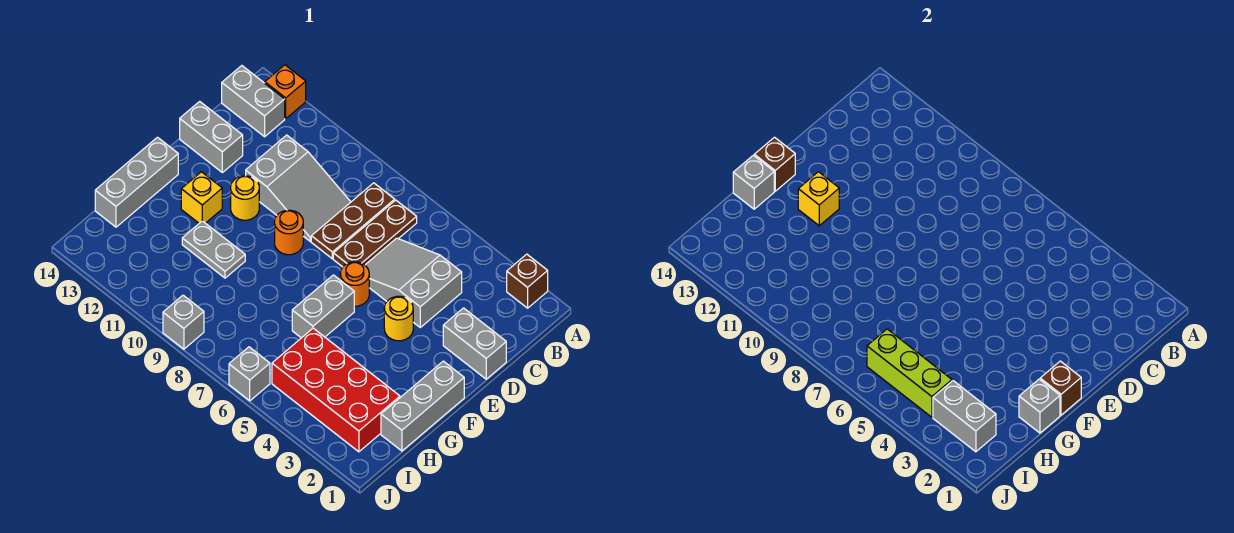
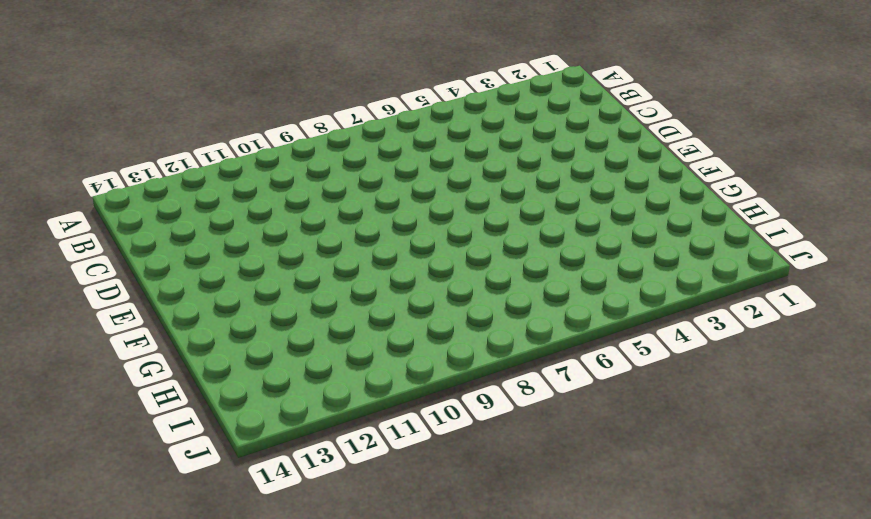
none -> brown 1x1 brick [507,254,548,308]
none -> orange 1x1 brick [265,65,306,119]
none -> brown 1x3 plate [333,200,417,267]

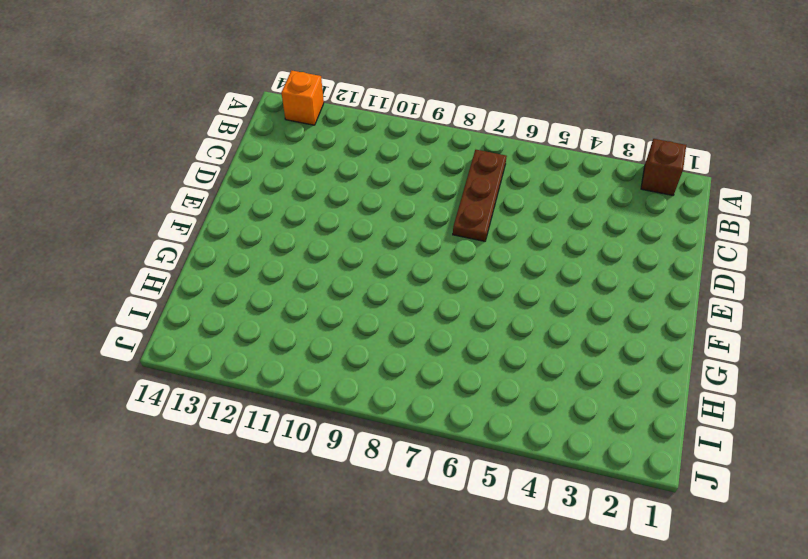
none -> brown 1x3 plate [311,183,395,259]
none -> grey 1x2 brick [222,66,285,137]
none -> grey 2x3 slope [365,238,462,327]

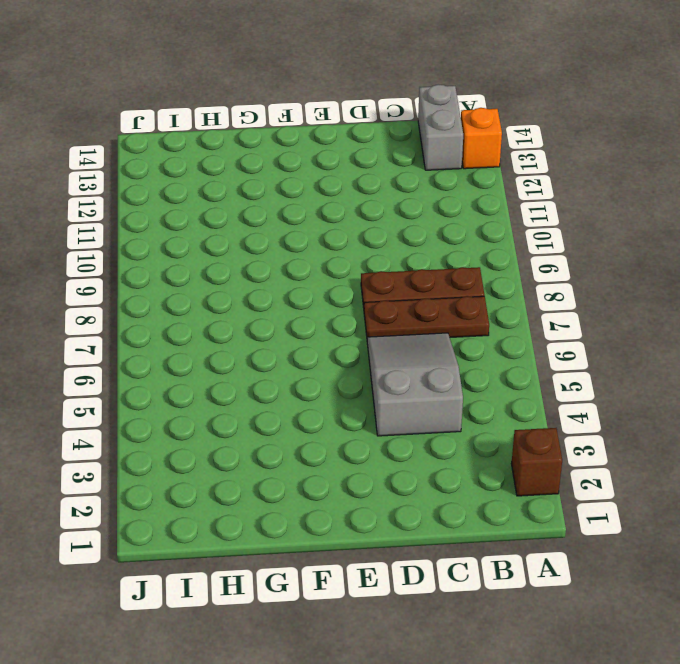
none -> grey 2x3 slope [246,135,351,241]
none -> grey 1x2 brick [443,308,506,379]
none -> grey 1x2 brick [180,101,243,173]

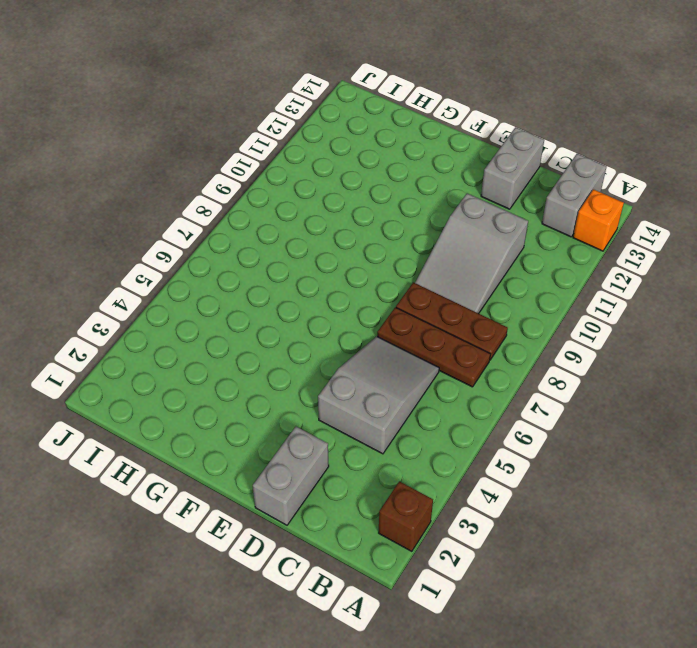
none -> yellow 1x1 round brick [384,296,413,341]
none -> orange 1x1 round brick [340,262,369,306]
none -> orange 1x1 round brick [275,210,303,255]

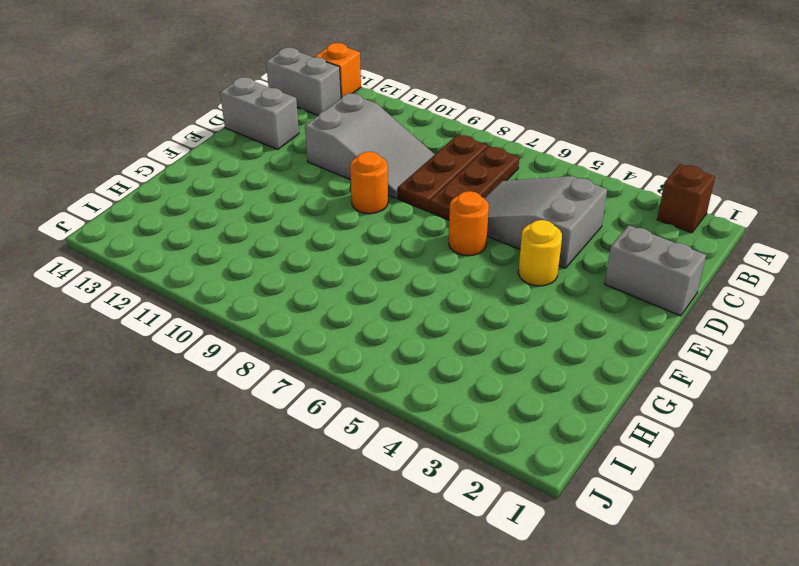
none -> yellow 1x1 round brick [231,176,259,220]
none -> grey 1x3 brick [381,361,464,451]
none -> grey 1x2 brick [292,275,354,338]

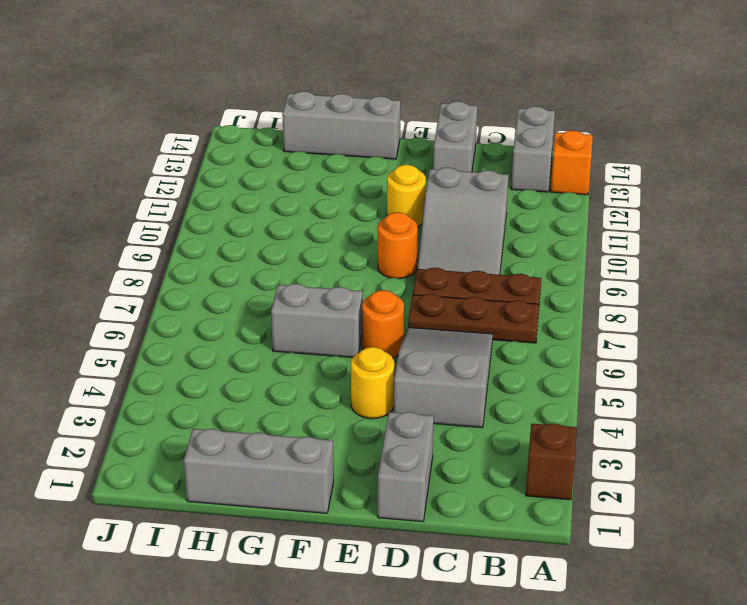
none -> yellow 1x1 brick [181,172,222,223]
none -> grey 1x2 plate [182,221,245,278]
none -> red 2x4 brick [272,328,400,452]

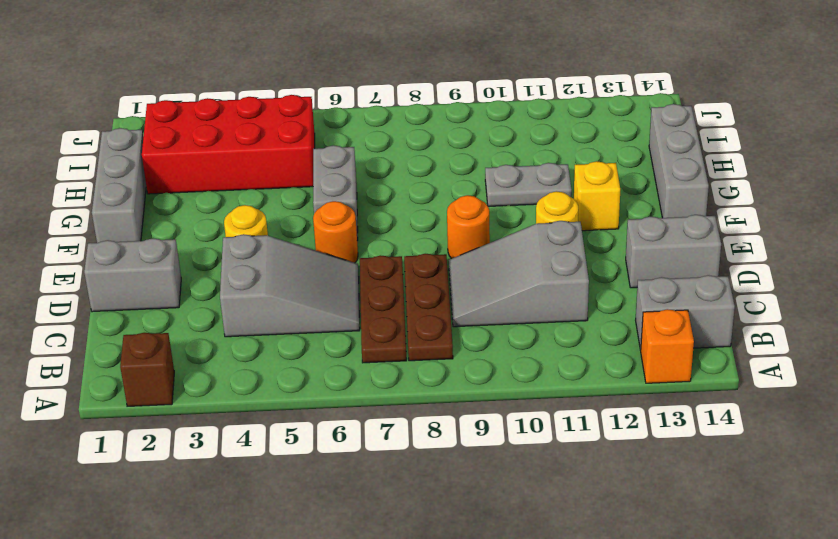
none -> grey 1x1 brick [229,347,270,401]
none -> grey 1x1 brick [163,295,204,349]
none -> brown 1x1 brick [1040,361,1081,415]

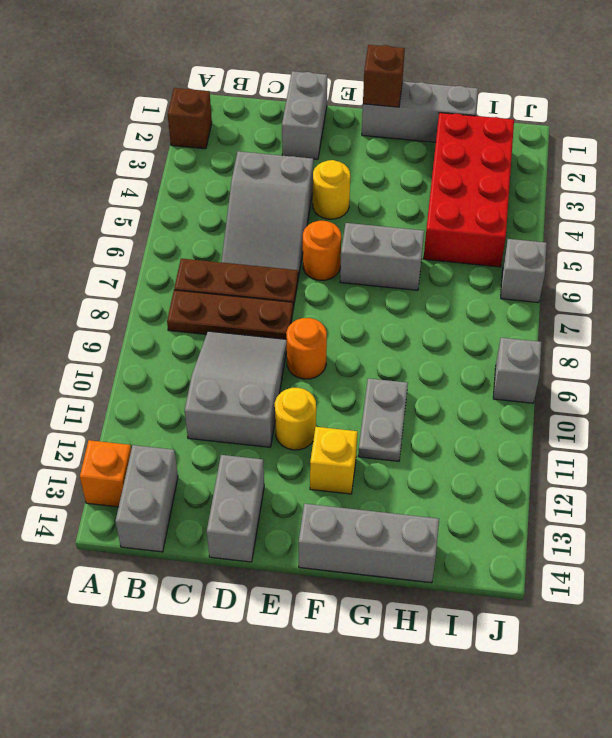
none -> yellow 1x1 brick [798,172,839,226]
none -> brown 1x1 brick [754,137,795,191]
none -> grey 1x1 brick [1019,379,1060,433]

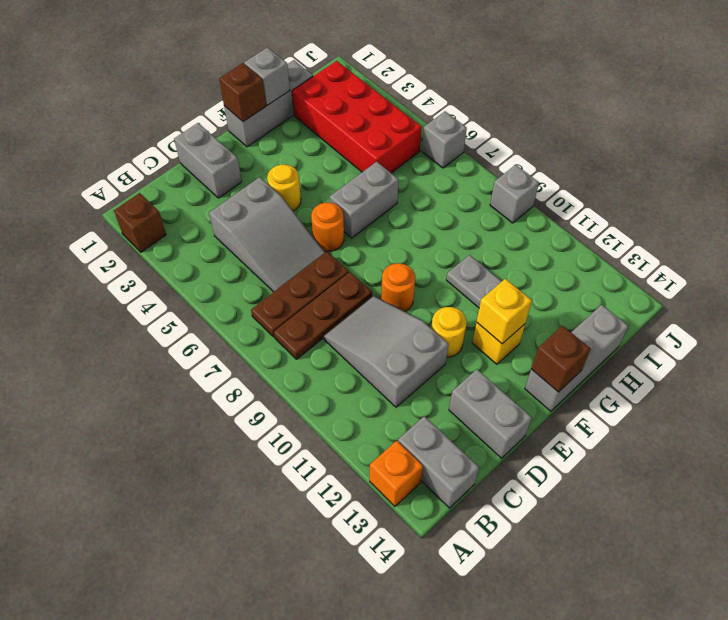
none -> grey 1x1 brick [733,155,774,209]
none -> grey 1x2 brick [933,381,996,452]
none -> lime 1x3 brick [867,329,952,417]

